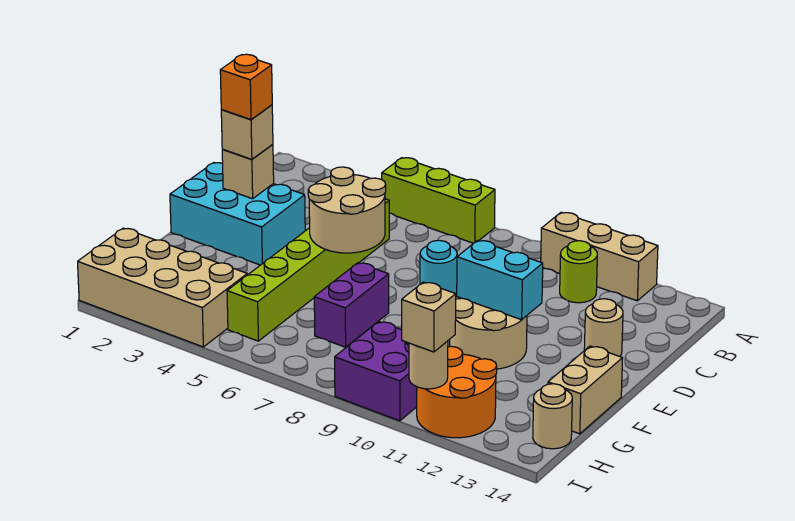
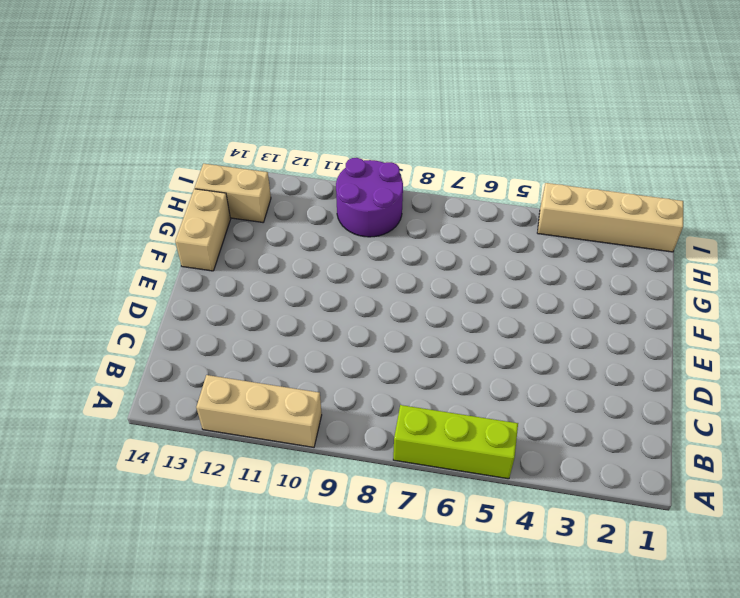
purple 2x2 round brick [336,158,403,237] -> purple 2x2 brick [335,322,417,421]
tan 1x2 brick [195,164,271,222] -> tan 1x1 round brick [533,384,572,449]
tan 1x4 brick [537,183,683,252] -> tan 2x4 brick [78,228,247,347]
none -> lime 1x1 round brick [560,241,597,303]
none -> lime 1x6 brick [227,199,389,341]
none -> cyan 2x3 brick [170,163,305,265]

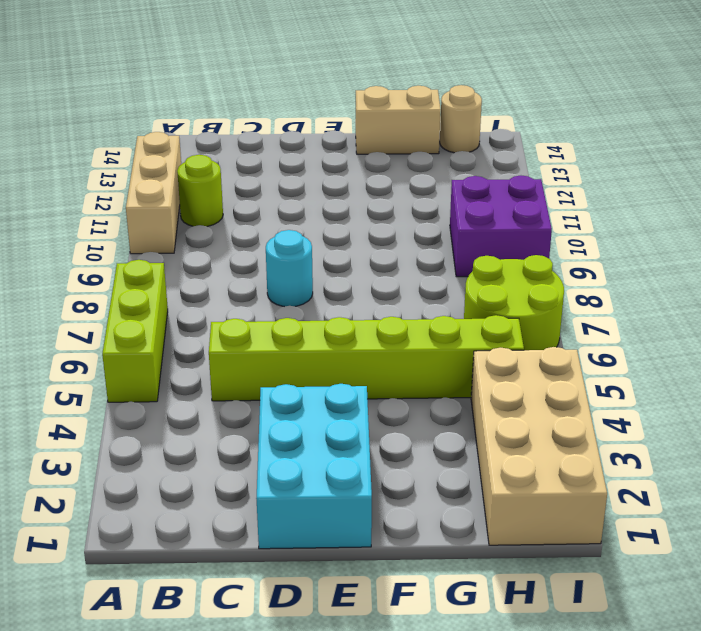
lime 2x2 round brick [464,255,564,350] -> none
none -> tan 1x1 round brick [584,299,623,357]
none -> tan 2x2 round brick [450,297,527,369]
none -> purple 1x2 brick [314,263,389,347]

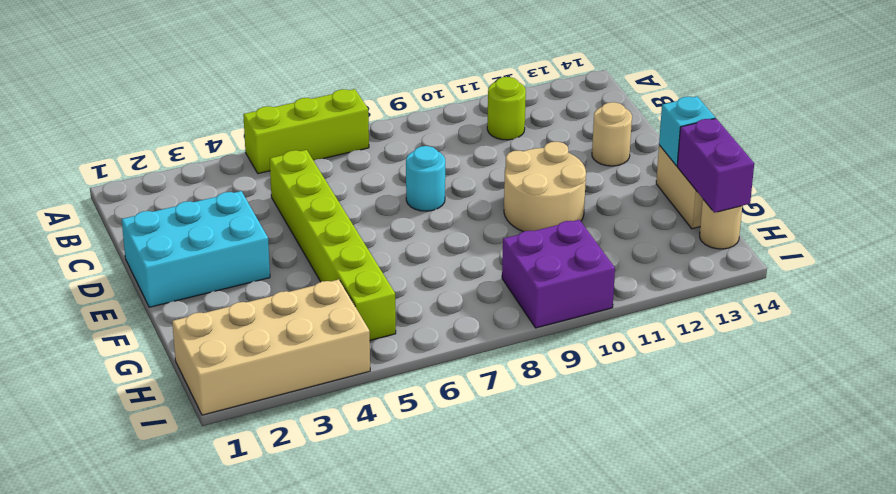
cyan 1x1 brick [659,96,715,166] -> none
purple 1x2 brick [677,118,754,213] -> purple 1x2 brick moved to [314,263,389,347]
none -> tan 1x3 brick [541,212,658,301]
none -> orange 2x2 round brick [417,346,497,438]
none -> tan 1x1 brick [222,144,274,199]

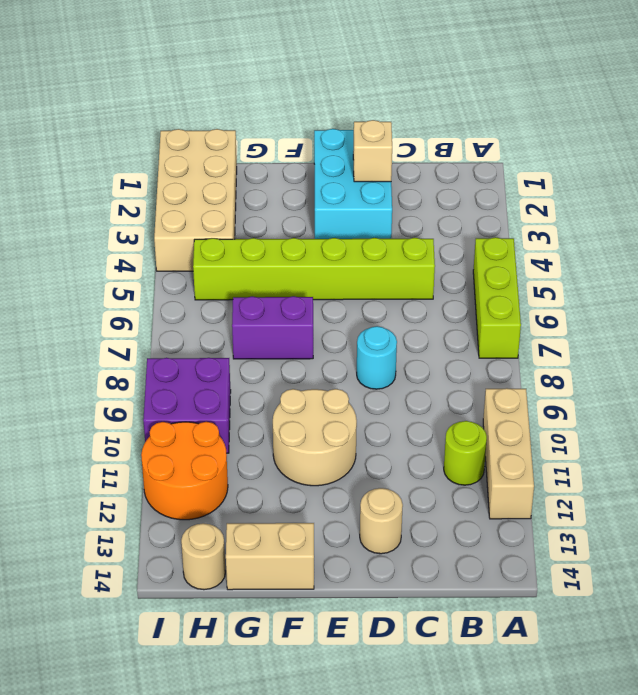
none -> tan 2x2 round brick [308,167,386,253]
none -> cyan 1x2 brick [457,240,543,320]
none -> tan 1x1 round brick [409,341,448,389]

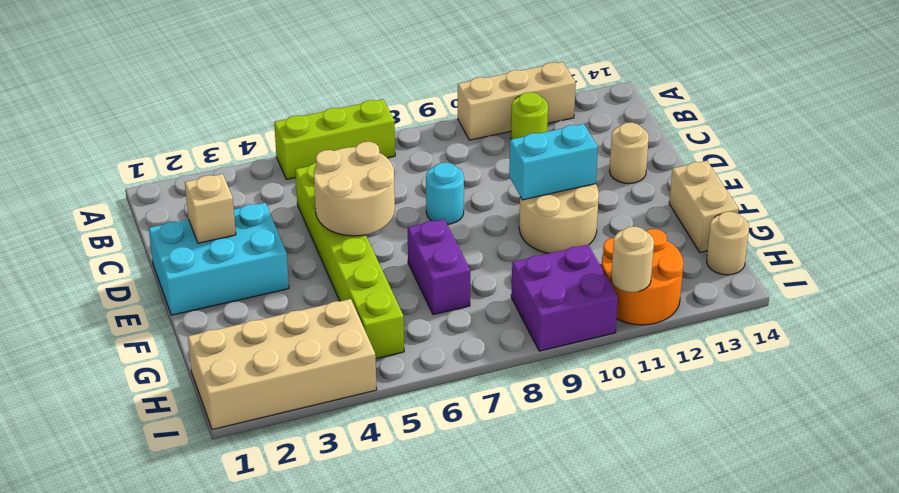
none -> tan 1x1 brick [221,105,273,159]
none -> tan 1x1 brick [402,282,456,352]
none -> orange 1x1 brick [220,54,272,119]

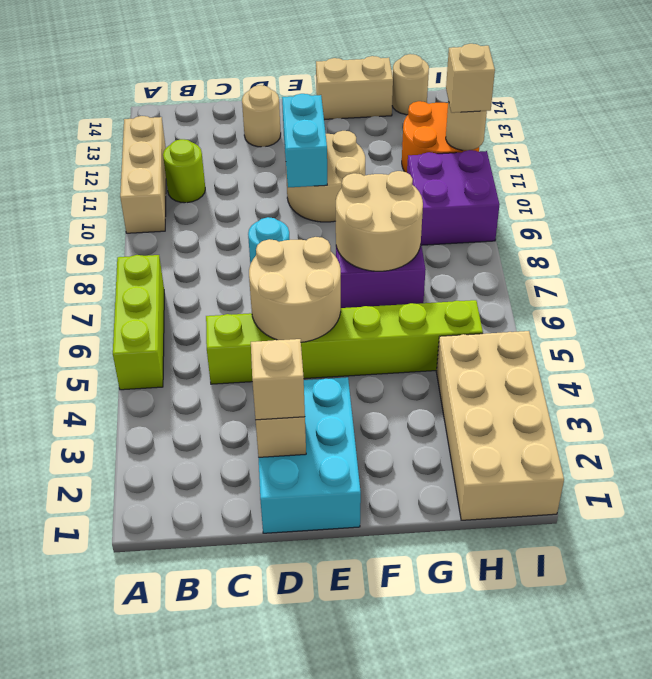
tan 2x2 round brick [336,171,423,271] -> none
none -> orange 1x1 brick [220,54,272,119]

